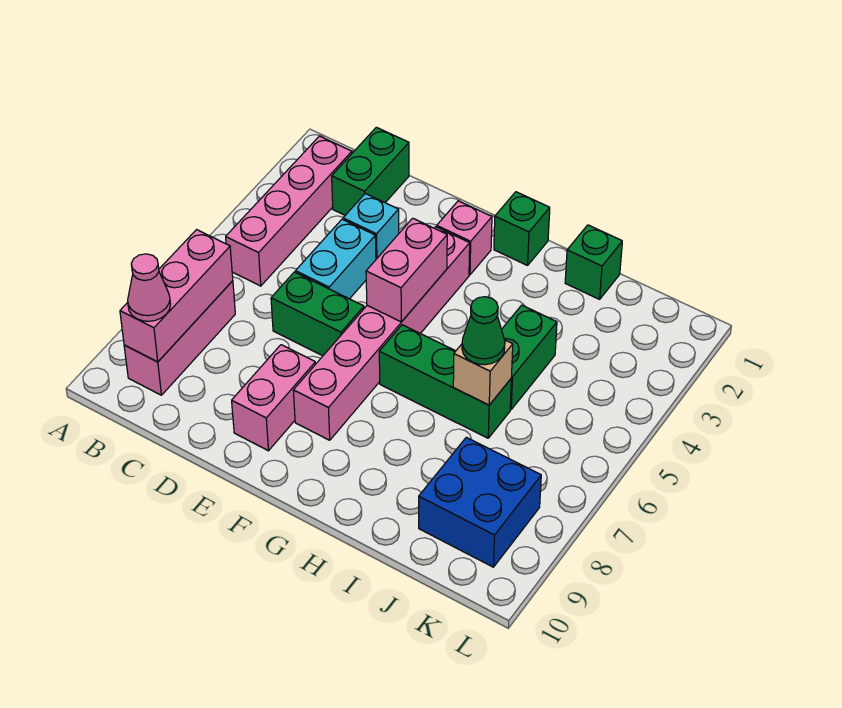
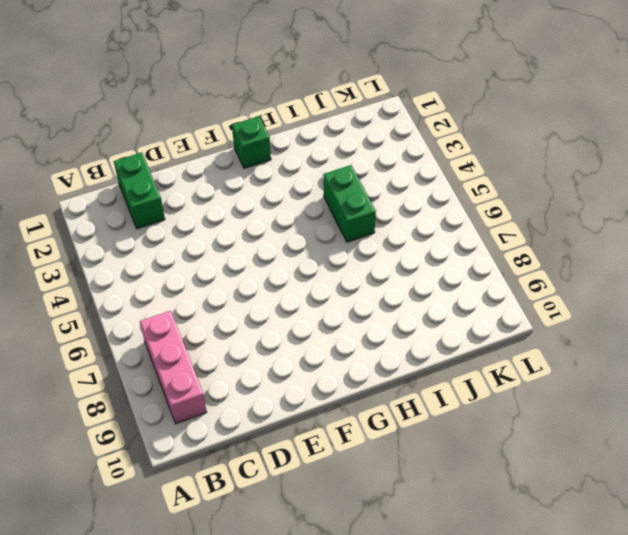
none -> pink 1x4 brick [226,136,352,286]
none -> cyan 1x1 brick [343,194,399,259]
none -> cyan 1x2 brick [295,219,376,299]

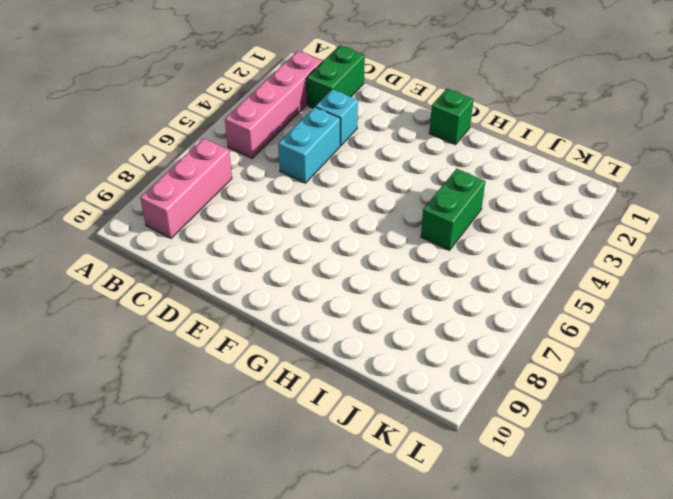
none -> green 1x2 brick [271,272,364,356]
none -> pink 1x2 brick [232,345,316,451]
none -> pink 1x1 brick [437,201,492,275]

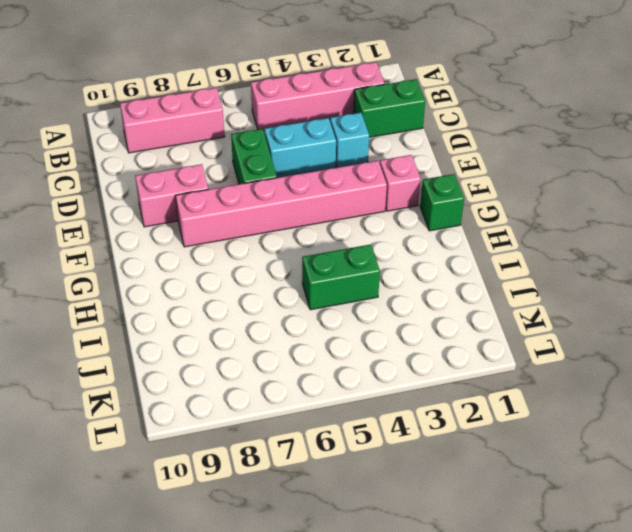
none -> green 1x3 brick [379,325,511,438]
none -> green 1x1 brick [565,225,622,299]
none -> blue 2x2 brick [419,437,541,567]

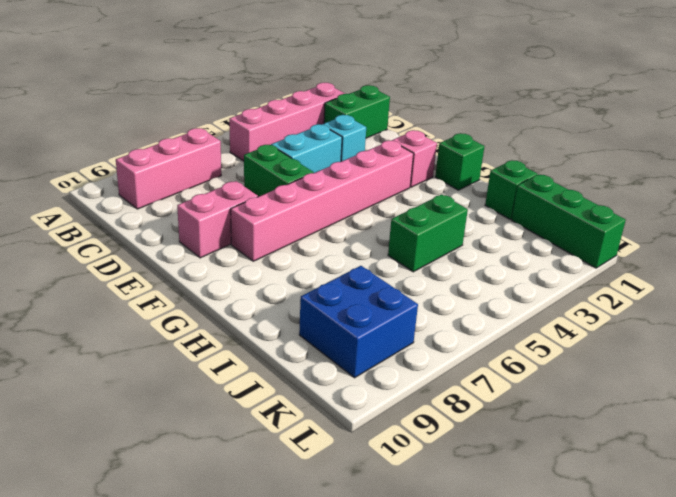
green 1x3 brick [512,175,626,268] -> green 1x3 brick moved to [379,325,511,438]
none -> pink 1x3 brick [120,230,233,362]
none -> pink 1x2 brick [366,218,447,322]
none -> tan 1x1 brick [453,340,513,405]

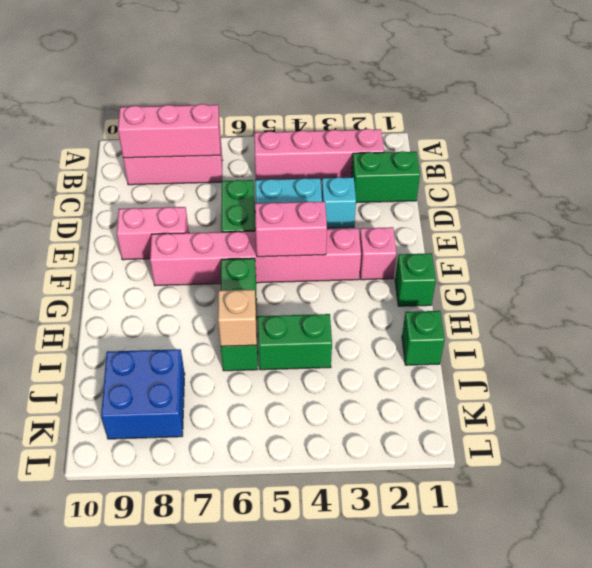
none -> pink 1x1 cone [128,254,171,321]
none -> green 1x1 cone [462,297,505,365]

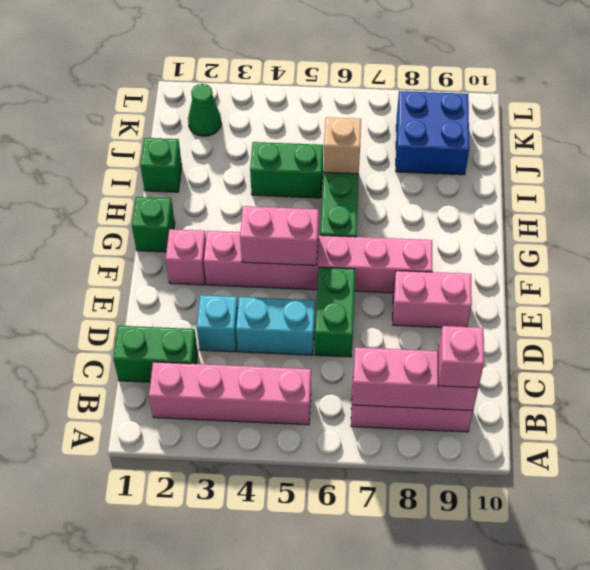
pink 1x1 brick [438,326,484,388] -> pink 1x1 cone [128,254,171,321]
green 1x1 cone [188,84,221,136] -> green 1x1 cone moved to [462,297,505,365]

